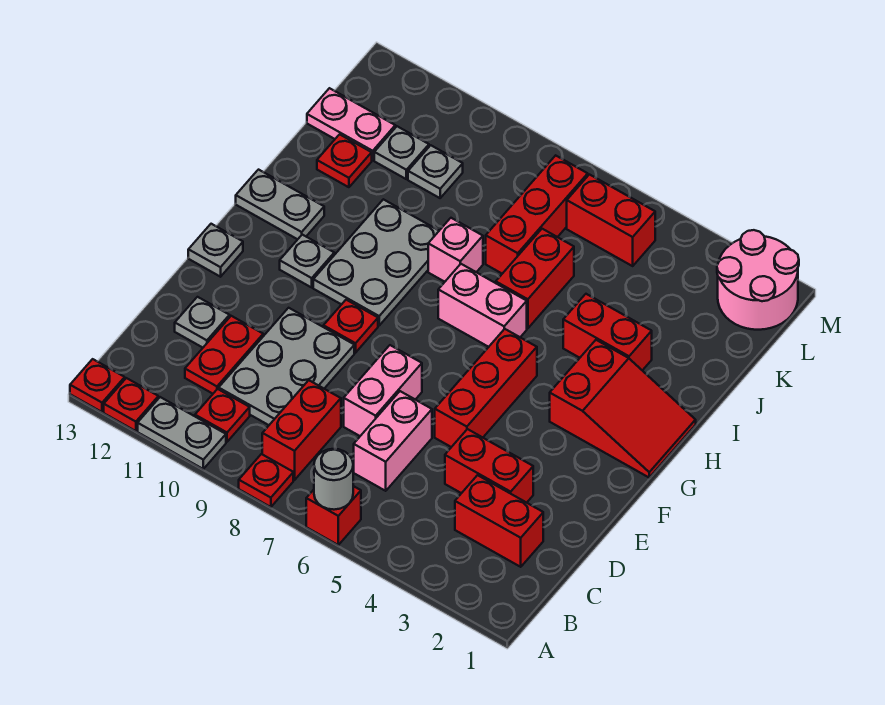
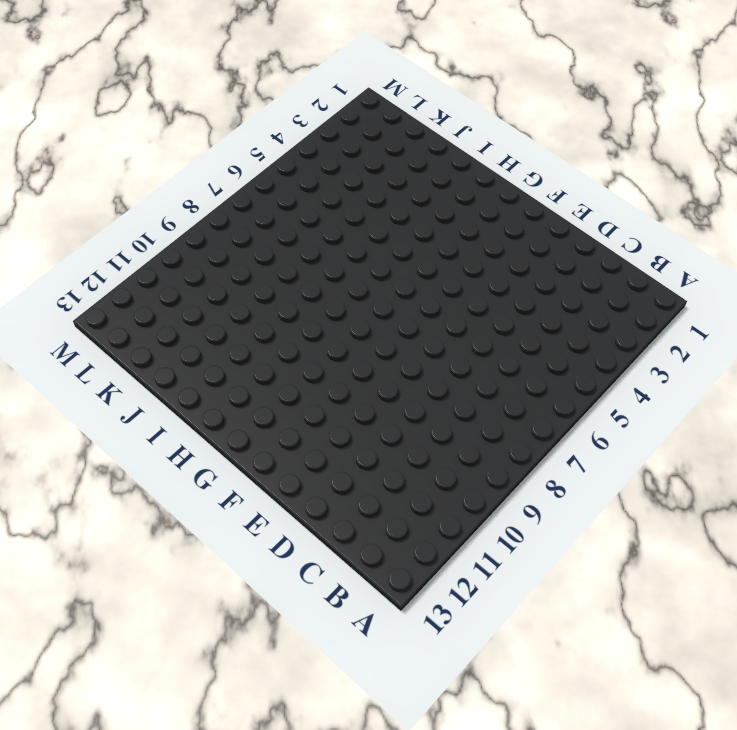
none -> red 1x1 brick [306,486,361,545]
none -> red 1x1 plate [239,454,293,507]
none -> grey 1x2 plate [138,397,226,469]
none -> red 1x1 plate [104,378,158,431]

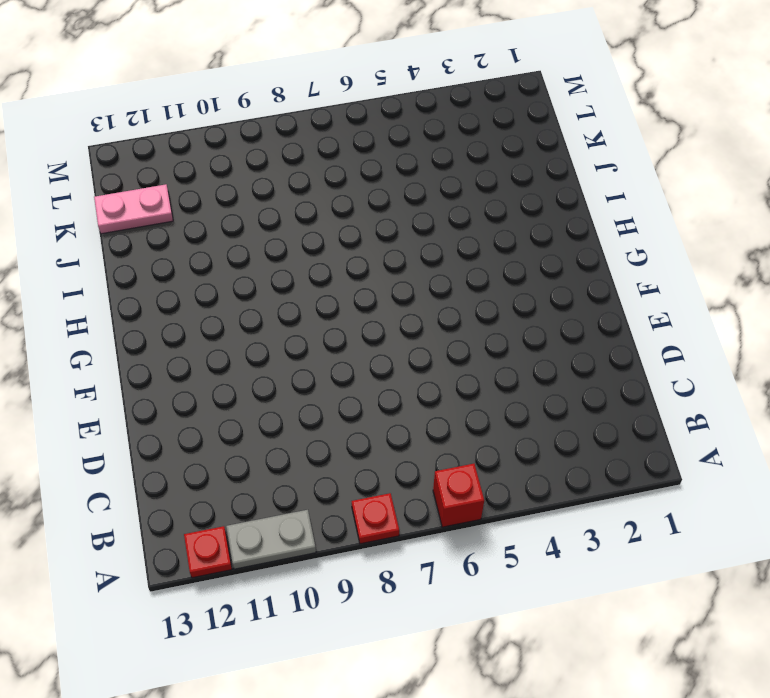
none -> red 1x1 plate [70,359,125,412]
none -> red 1x2 brick [262,380,341,480]
none -> red 1x1 plate [195,389,250,442]
none -> red 1x2 brick [455,475,543,567]

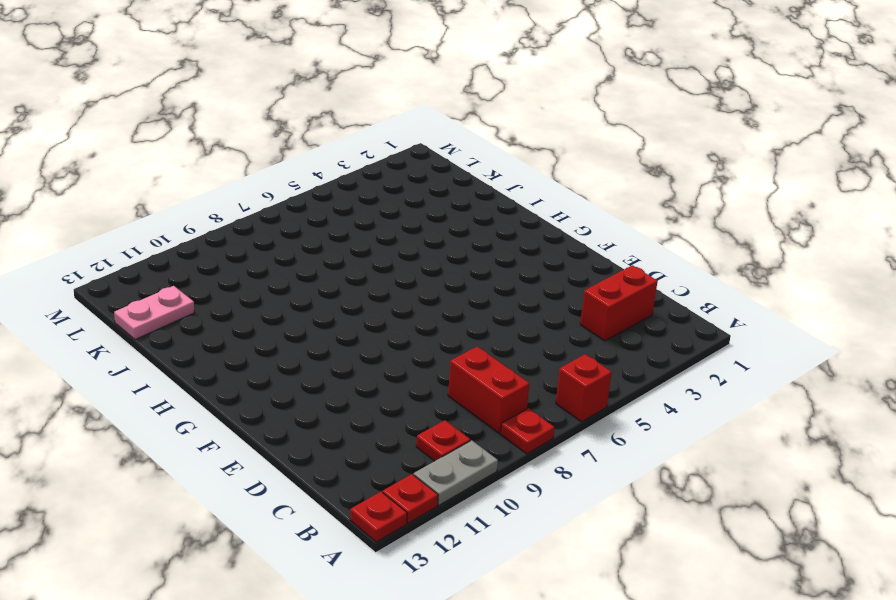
none -> pink 1x2 brick [354,391,432,491]
none -> grey 2x3 plate [219,308,354,425]
none -> red 1x2 plate [185,316,263,394]
none -> red 1x2 brick [445,429,533,503]

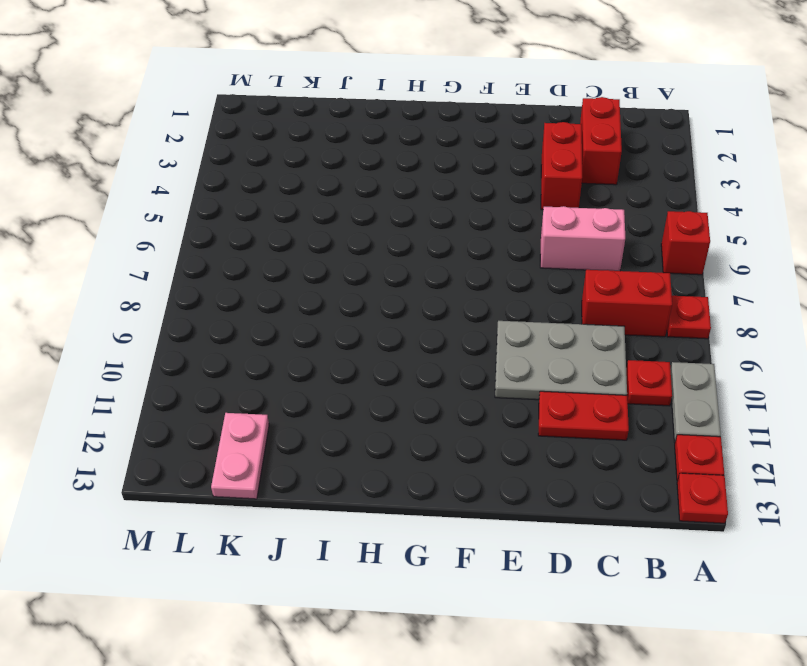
none -> pink 1x2 brick [344,345,422,436]
none -> grey 1x1 plate [175,297,230,348]
none -> red 1x3 brick [435,329,537,447]
none -> red 1x1 plate [323,300,378,353]

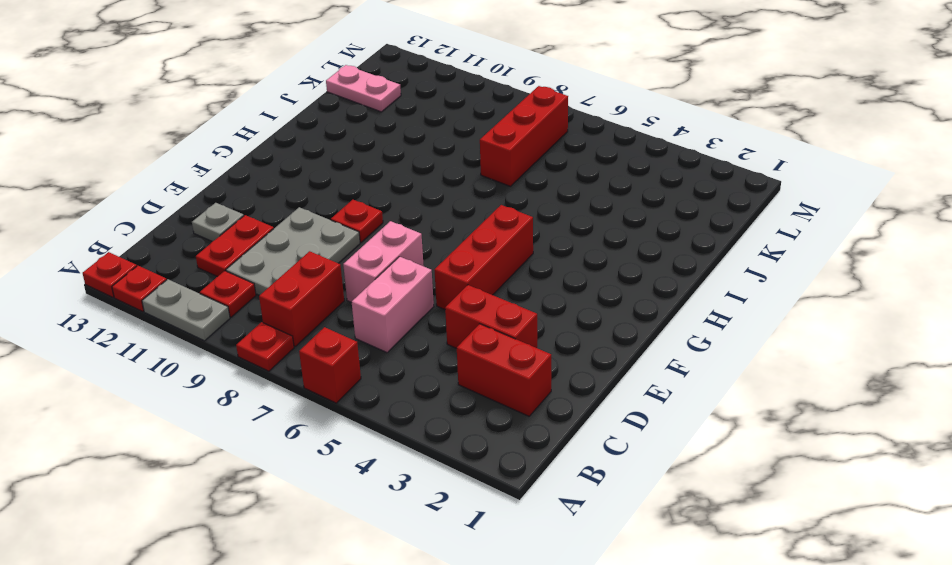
none -> grey 1x1 plate [188,224,243,277]
none -> red 2x3 slope [550,340,696,477]
none -> grey 2x3 plate [313,199,439,325]
none -> grey 1x1 plate [280,235,334,287]

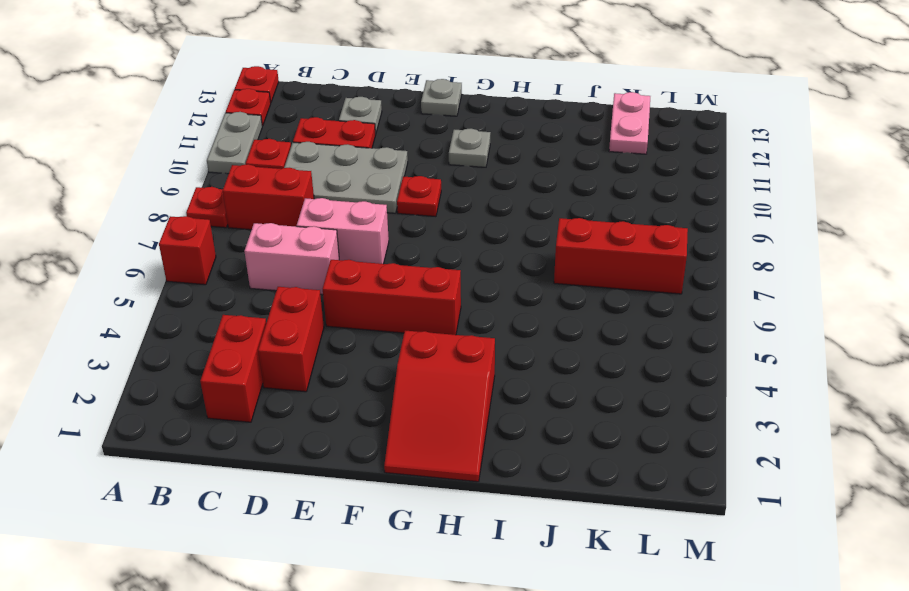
none -> grey 2x3 plate [313,199,439,325]
none -> pink 1x2 brick [438,264,527,347]
none -> grey 1x2 plate [236,170,324,239]
none -> red 1x2 brick [563,294,652,370]

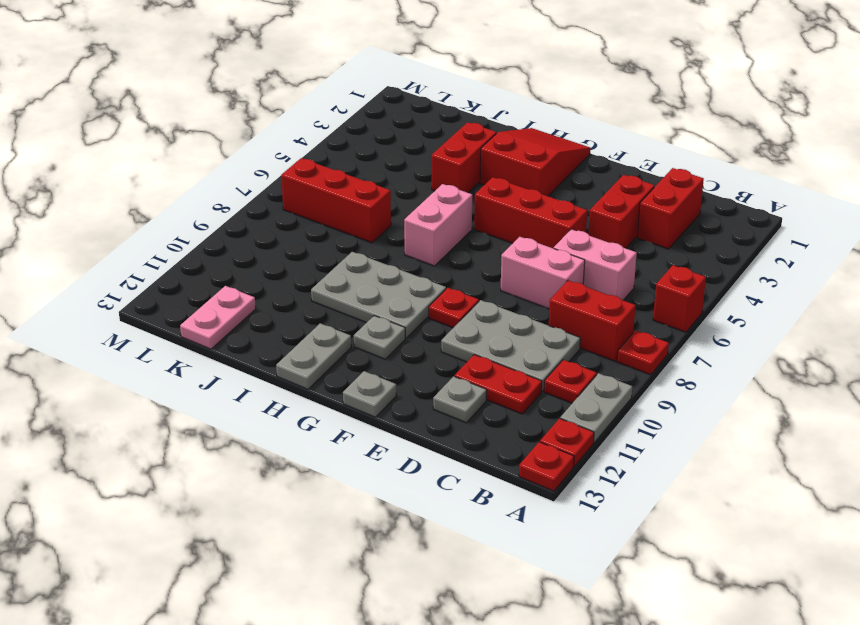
none -> red 1x2 brick [496,229,574,328]
none -> pink 1x1 brick [428,218,483,282]
none -> red 1x1 plate [317,134,372,187]
none -> grey 1x1 plate [408,145,463,198]

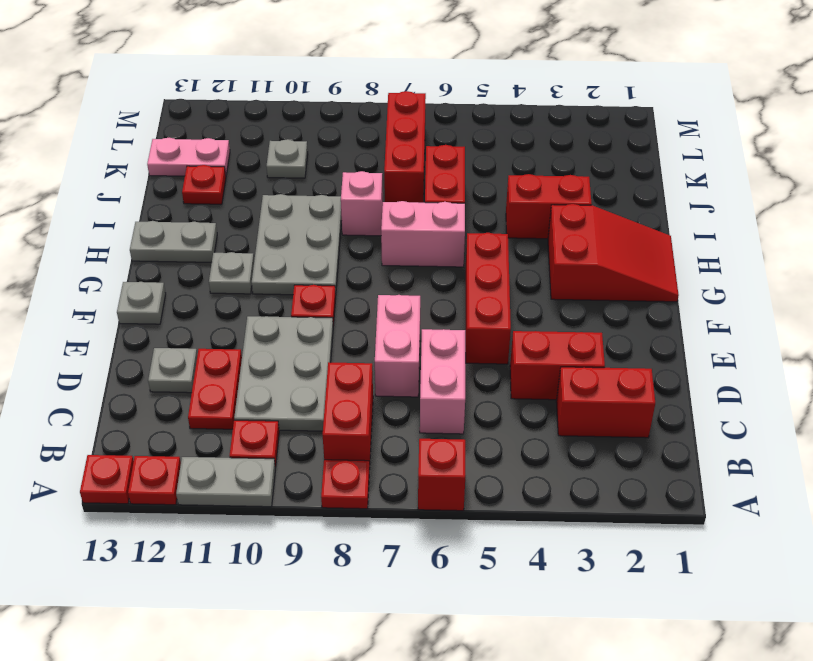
none -> grey 1x1 plate [374,126,429,179]
none -> pink 2x2 round brick [717,230,799,330]
none -> red 1x2 brick [567,175,655,266]
none -> grey 1x1 round brick [314,449,353,510]

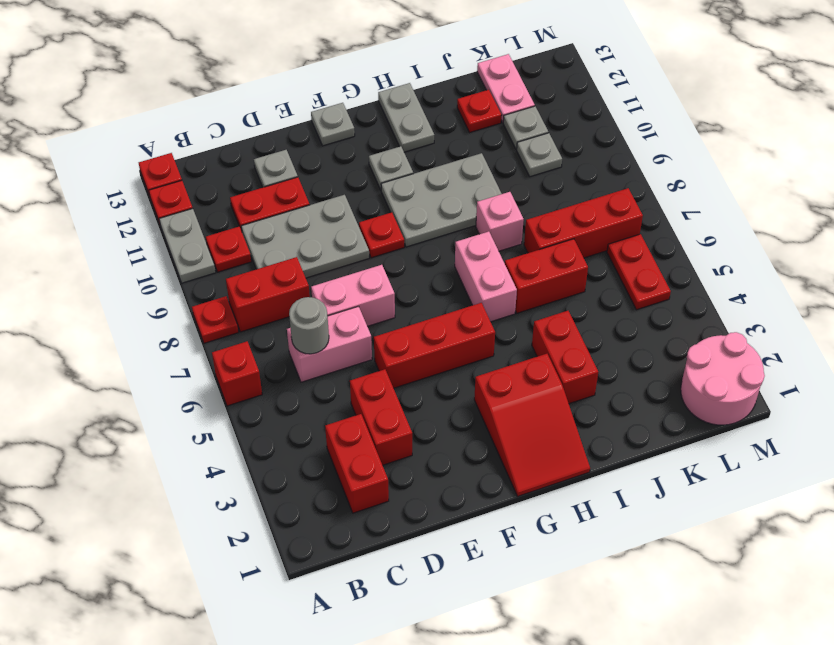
grey 1x1 round brick [289,297,329,354] -> grey 1x1 round brick moved to [314,449,353,510]
red 1x2 plate [607,234,671,310] -> red 1x2 brick [567,175,655,266]

